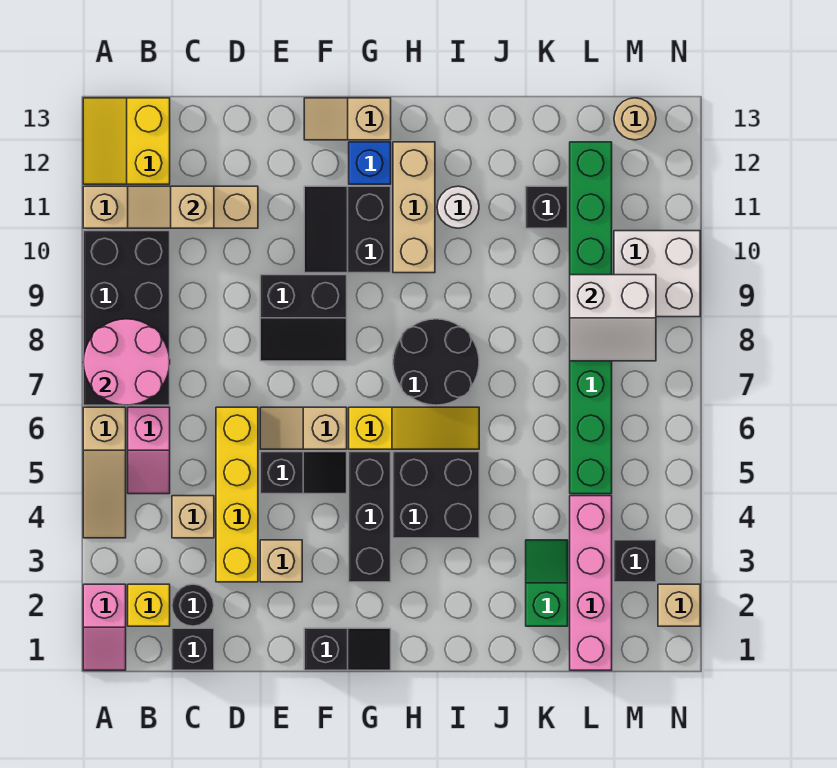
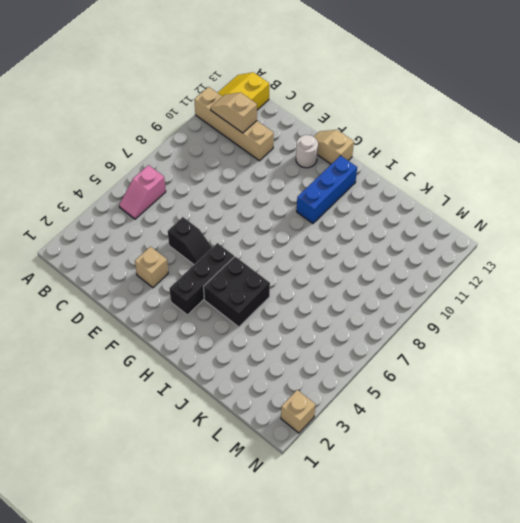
white 1x1 round brick [296,135,318,168] -> white 1x1 round brick moved to [437,186,479,228]
blue 1x3 brick [297,156,357,224] -> tan 1x3 brick [393,142,435,273]
none -> pink 1x2 slope [83,584,126,670]
none -> tan 1x3 slope [83,407,126,538]
none -> black 2x4 brick [83,231,170,405]
none -> yellow 1x1 brick [128,584,170,626]

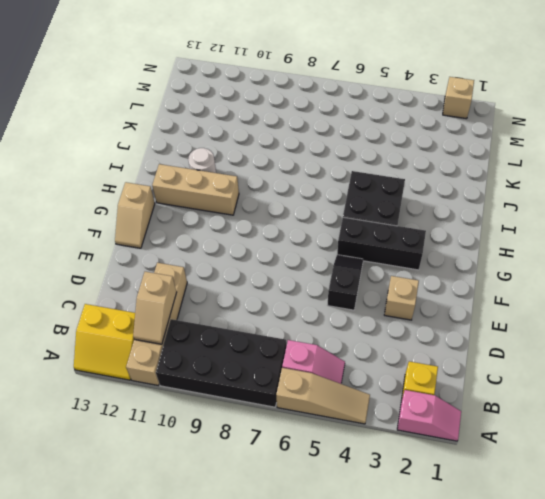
none -> black 1x1 brick [172,628,214,670]
none -> black 1x1 round brick [172,584,214,626]
none -> tan 1x1 brick [172,496,214,538]
none -> yellow 1x4 brick [216,407,258,582]

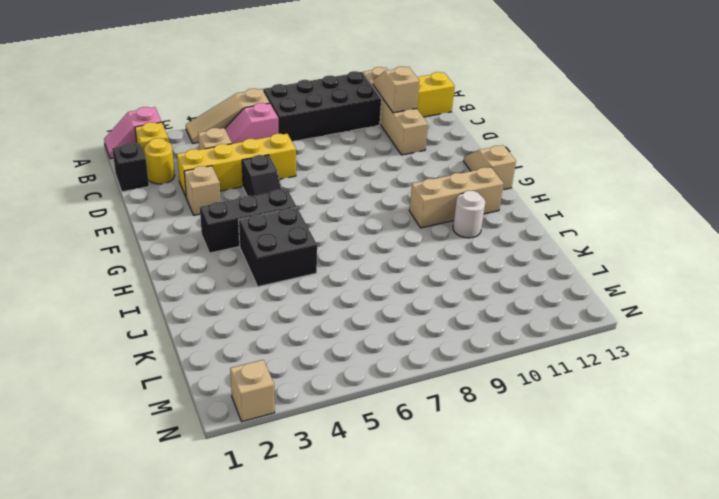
yellow 1x1 round brick [144,138,175,184] -> black 1x1 round brick [172,584,214,626]
none -> tan 1x2 slope [260,407,347,449]
none -> black 2x2 slope [260,275,347,361]
none -> black 1x2 slope [304,628,391,670]
none -> black 2x2 slope [304,186,391,273]

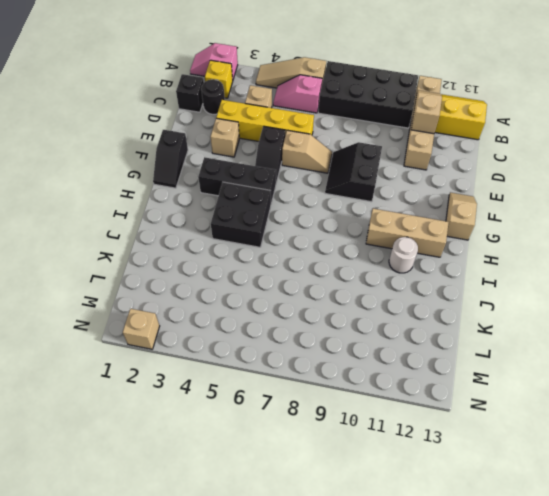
tan 1x2 slope [282,130,332,173] -> tan 1x2 slope turned to [260,407,347,449]
none -> black 2x2 slope [304,186,391,273]
none -> yellow 1x3 slope [349,407,479,449]
none -> blue 1x1 brick [349,142,391,184]
none -> black 2x2 round brick [393,319,479,405]

